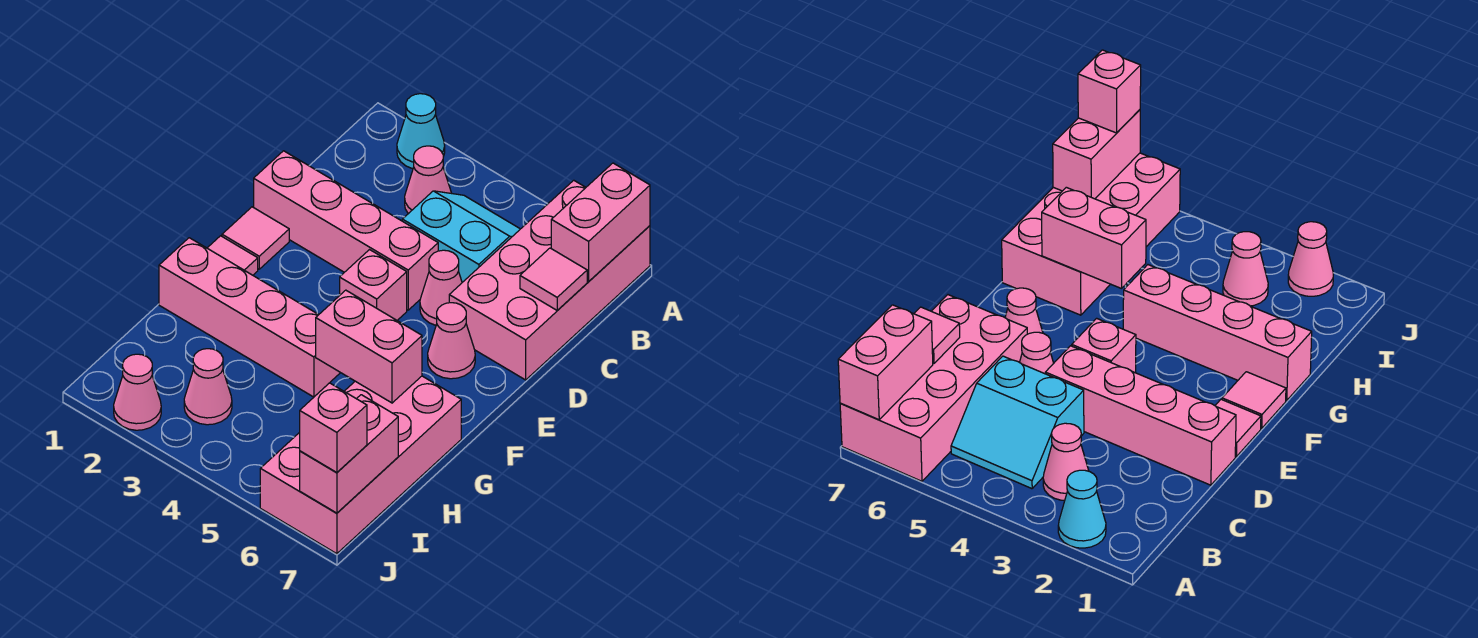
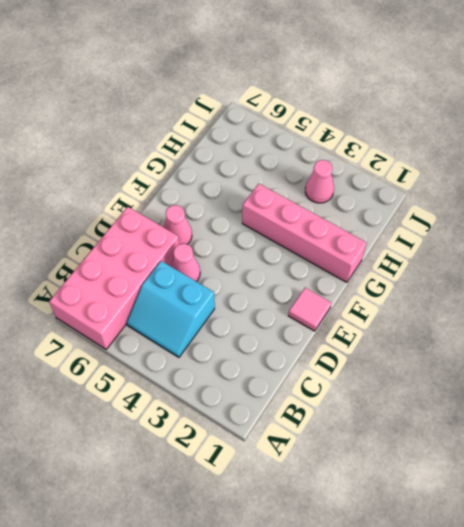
none -> cyan 1x1 cone [397,94,445,169]
none -> pink 1x1 cone [405,146,451,214]
none -> pink 1x4 brick [254,151,438,310]

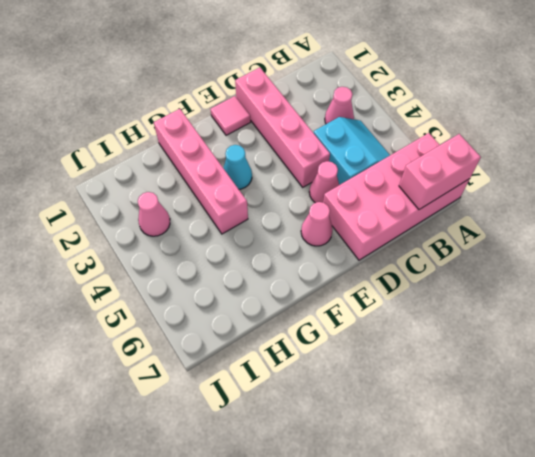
cyan 1x1 cone [223,145,252,189] -> cyan 1x1 cone moved to [397,94,445,169]
none -> pink 1x1 brick [340,250,407,320]
none -> pink 1x1 tile [208,236,258,275]
none -> pink 2x4 brick [260,376,461,554]

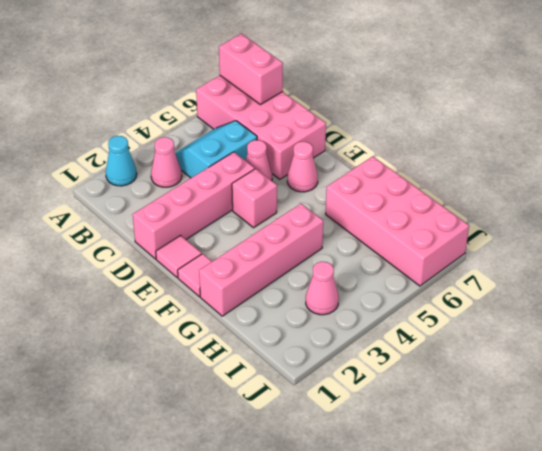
none -> pink 1x1 cone [114,354,161,430]
none -> pink 1x1 tile [520,248,587,310]
none -> pink 1x2 brick [316,290,422,403]

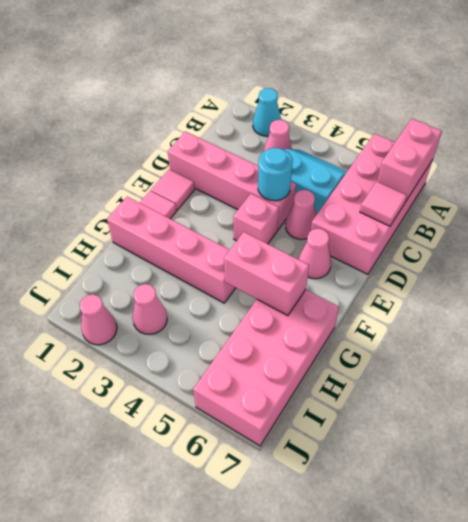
cyan 1x1 round brick [258,148,293,201] -> none
none -> pink 1x2 brick [300,395,398,513]
none -> pink 1x1 brick [300,383,367,473]

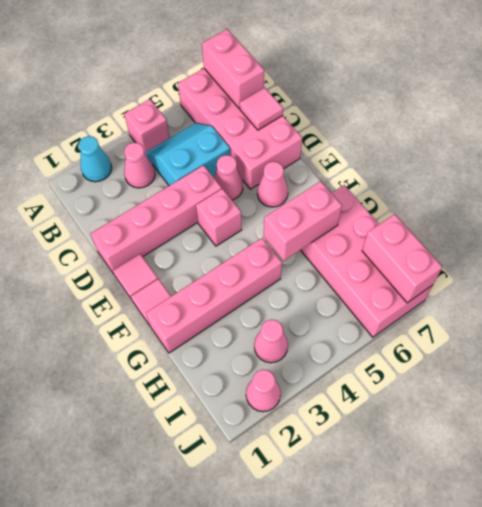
pink 1x1 brick [124,99,170,153] -> pink 1x1 brick moved to [300,383,367,473]

